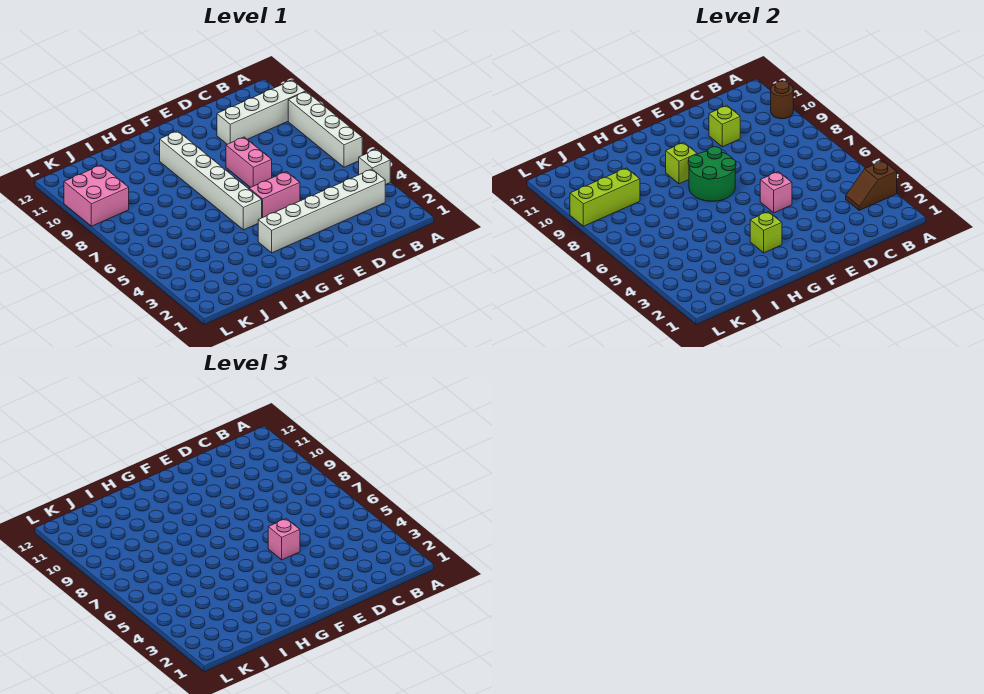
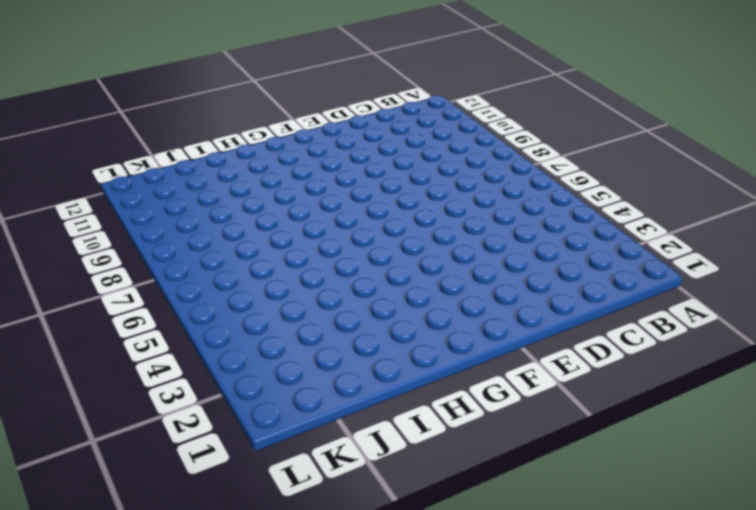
none -> white 1x1 brick [359,149,390,185]
none -> white 1x4 brick [288,92,362,167]
none -> white 1x4 brick [217,80,306,144]

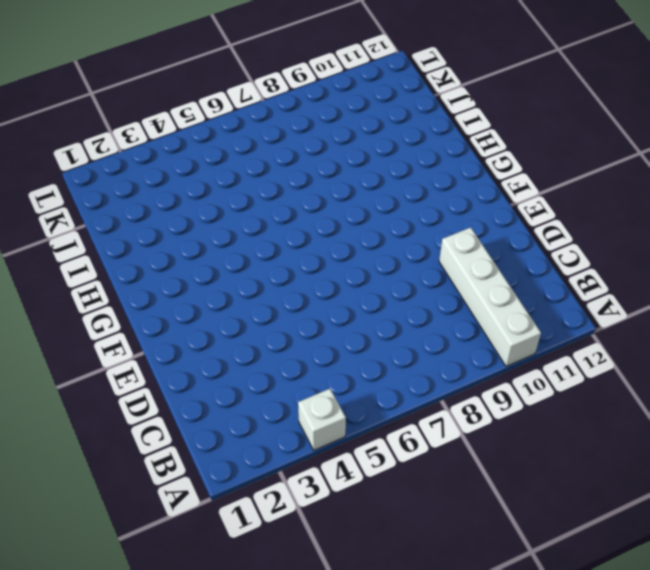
none -> white 1x4 brick [288,92,362,167]
none -> white 1x6 brick [258,169,385,253]
none -> pink 1x2 brick [249,172,300,218]

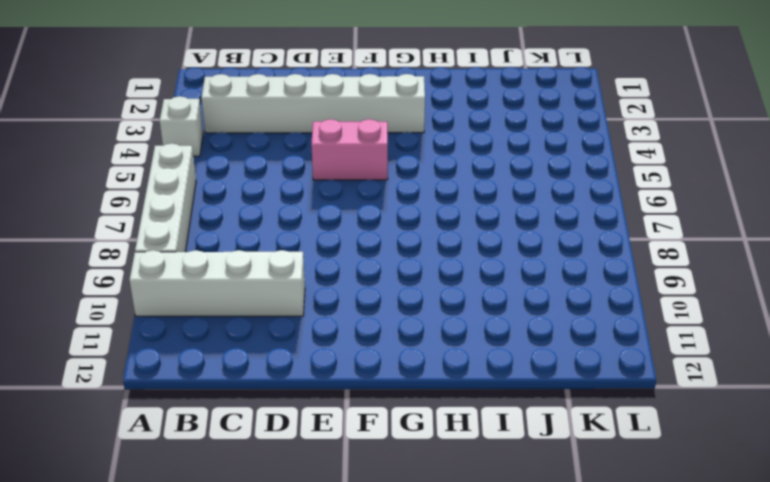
none -> pink 1x2 brick [226,137,272,187]
none -> white 1x6 brick [160,131,262,230]
none -> pink 2x2 brick [64,165,129,226]

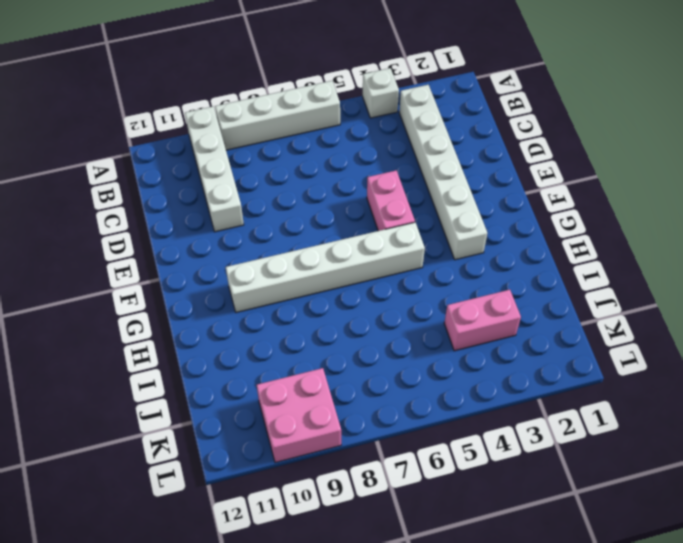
pink 1x2 brick [444,290,521,351] -> pink 1x2 brick moved to [226,137,272,187]
none -> brown 1x2 slope [846,161,897,210]
none -> brown 1x1 round brick [771,81,793,119]
none -> lime 1x1 brick [709,106,740,147]

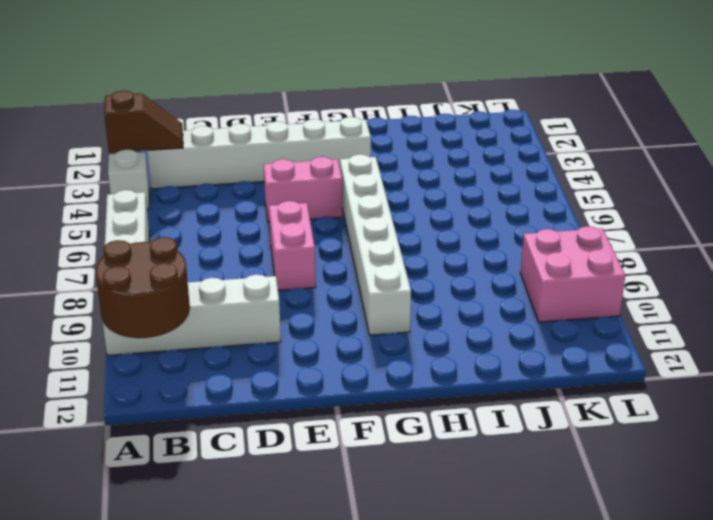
brown 2x2 round brick [96,237,190,338] -> brown 1x1 round brick [771,81,793,119]
none -> lime 1x1 brick [709,106,740,147]
none -> pink 1x1 brick [760,172,792,213]
none -> green 2x2 round brick [688,147,736,201]

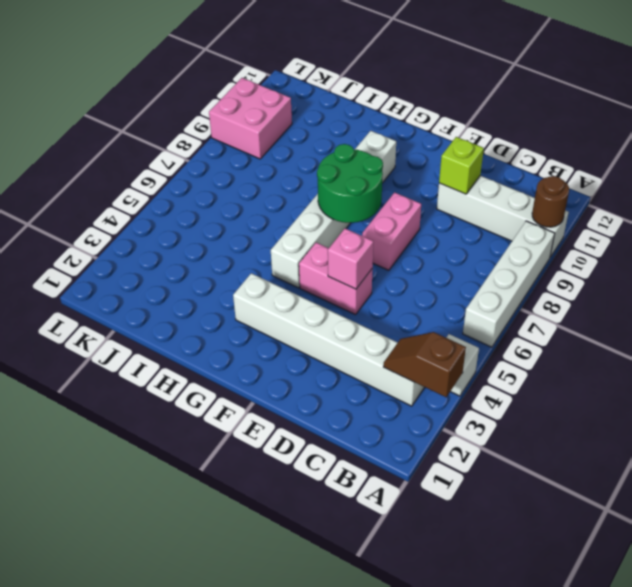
none -> lime 1x1 brick [750,212,782,253]
none -> lime 1x1 brick [666,143,697,184]
none -> lime 1x3 brick [570,168,640,226]

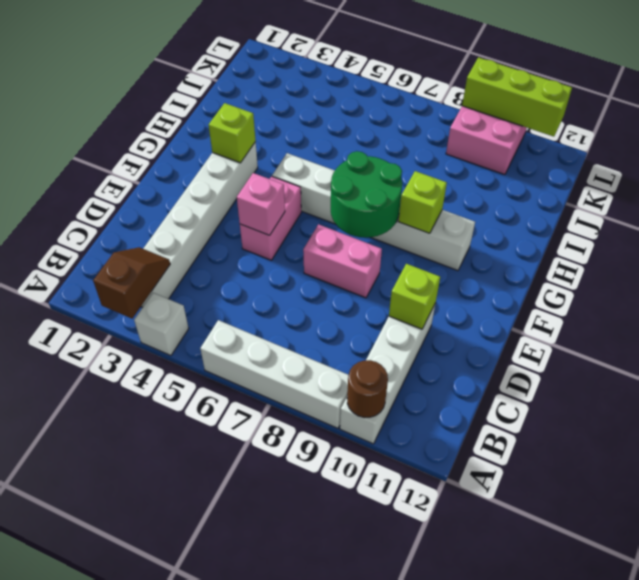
lime 1x3 brick [462,57,572,137] -> lime 1x3 brick turned to [570,168,640,226]
none -> pink 1x1 brick [268,519,300,560]

